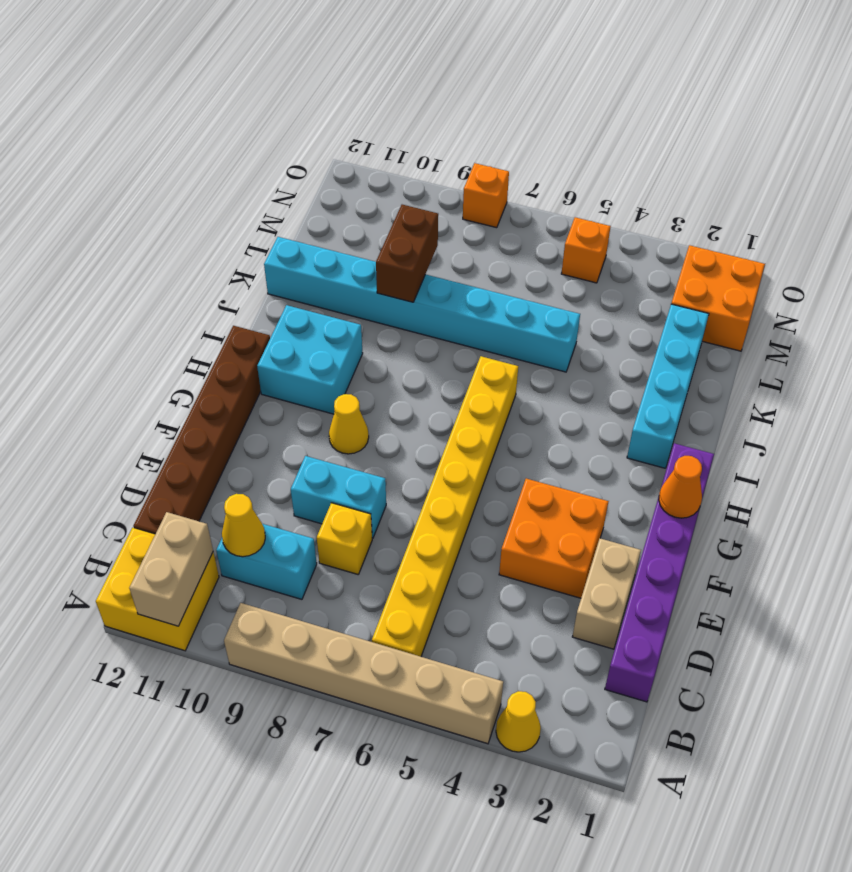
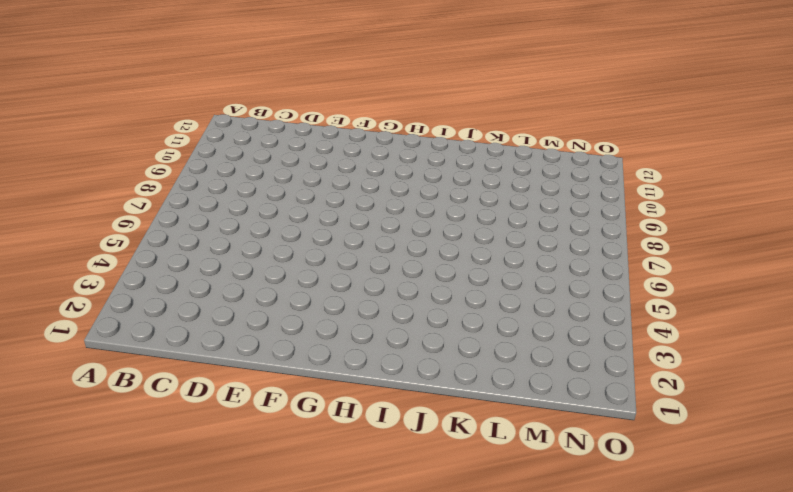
none -> yellow 1x1 cone [496,691,541,752]
none -> tan 1x6 brick [224,603,503,744]
none -> yellow 2x2 brick [96,528,219,651]

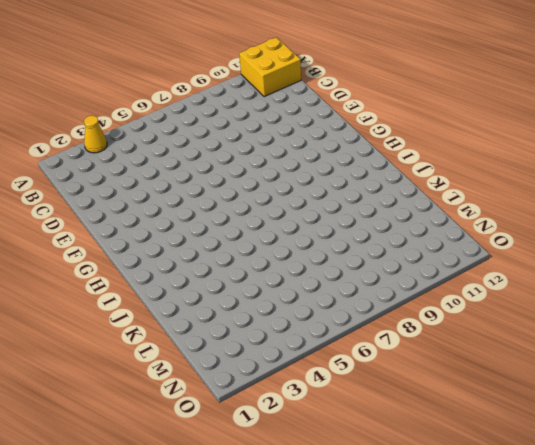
none -> tan 1x6 brick [224,603,503,744]
none -> yellow 1x8 brick [372,356,518,657]
none -> purple 1x6 brick [605,443,714,702]

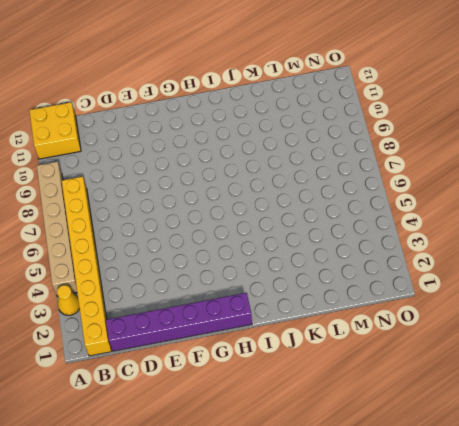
yellow 1x8 brick [62,177,111,356] -> yellow 1x8 brick turned to [372,356,518,657]
none -> cyan 1x2 brick [216,524,317,599]
none -> brown 1x6 brick [133,326,270,534]
none -> tan 1x2 brick [572,538,641,649]

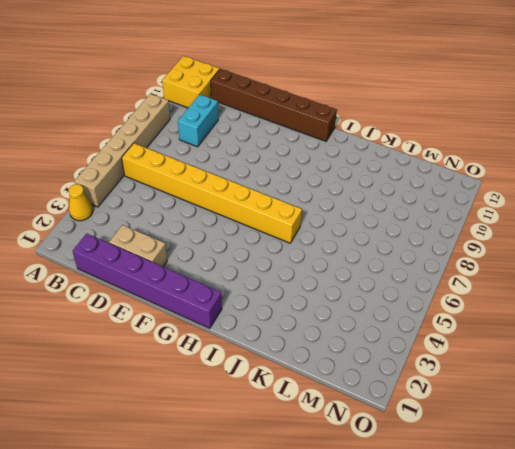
none -> yellow 1x1 brick [317,503,372,574]
none -> orange 2x2 brick [499,479,609,598]
none -> cyan 1x2 brick [291,456,386,538]

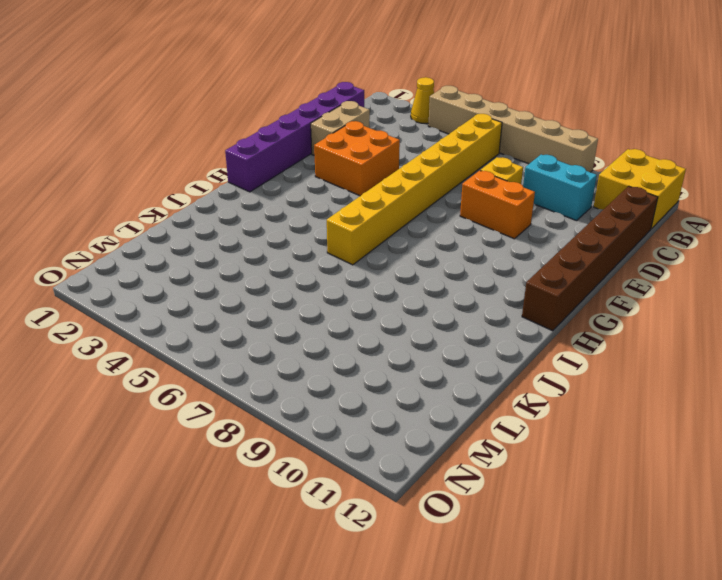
orange 1x2 brick [460,171,535,239] -> cyan 1x2 brick [291,456,386,538]
none -> yellow 1x1 cone [329,394,369,454]
none -> cyan 2x2 brick [257,305,363,414]
none -> cyan 1x4 brick [627,304,709,468]

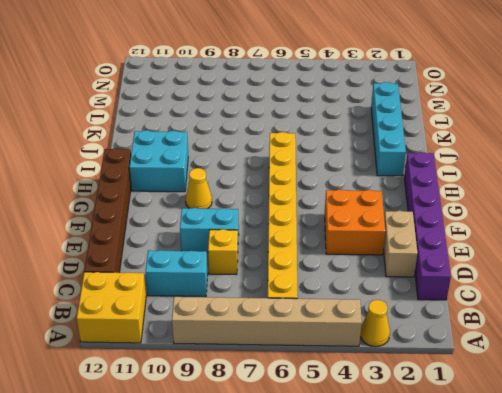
none -> cyan 1x8 brick [264,237,580,372]
none -> orange 2x2 brick [671,245,765,351]
none -> orange 1x1 brick [561,217,611,283]

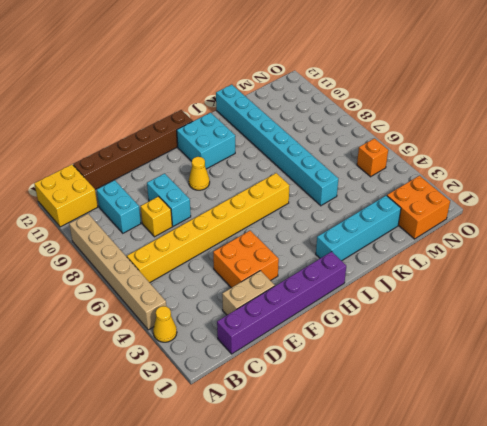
none -> orange 1x1 brick [463,163,509,228]
none -> tan 1x2 brick [129,512,213,626]
none -> yellow 1x1 cone [222,494,265,557]

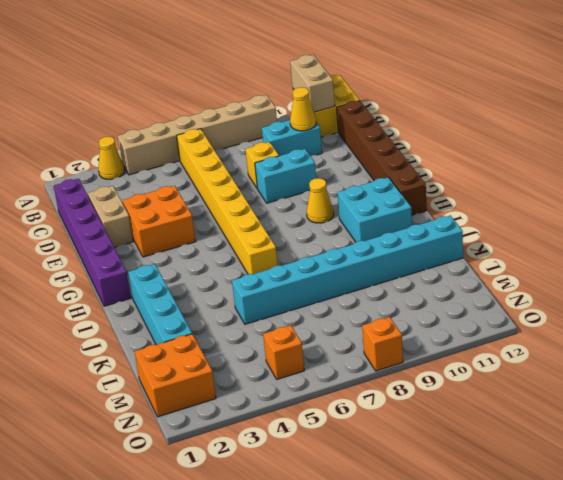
none -> orange 1x1 cone [659,456,702,518]
none -> brown 1x2 brick [376,205,438,302]

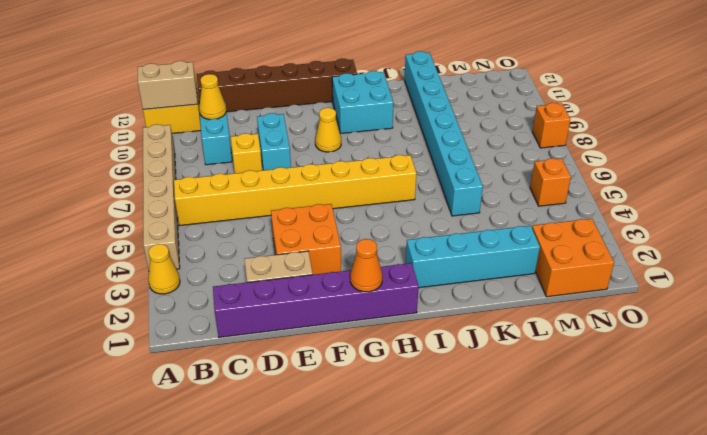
none -> brown 1x2 brick [376,205,438,302]

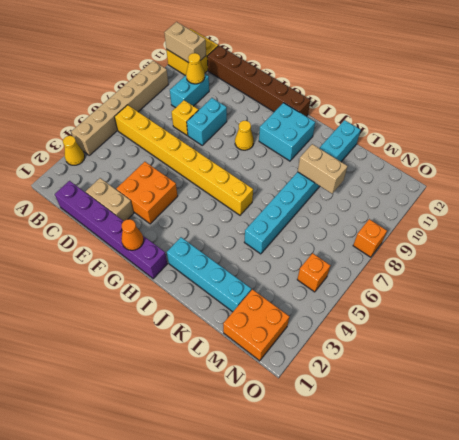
tan 1x2 brick [298,144,347,194] -> brown 1x2 brick [376,205,438,302]

